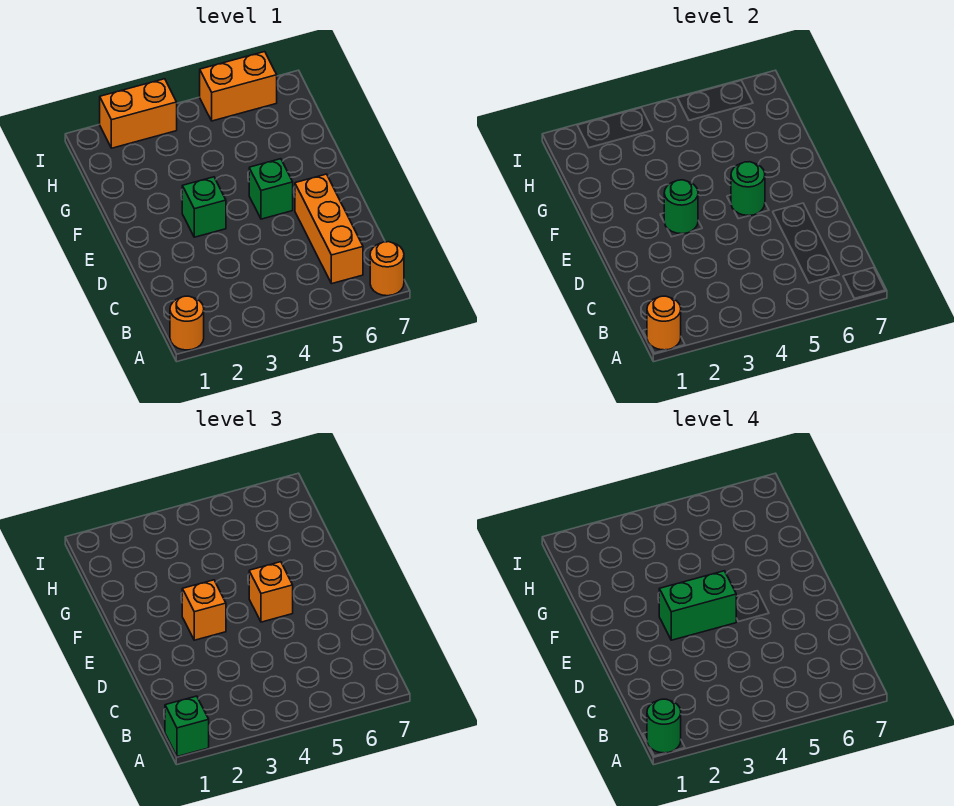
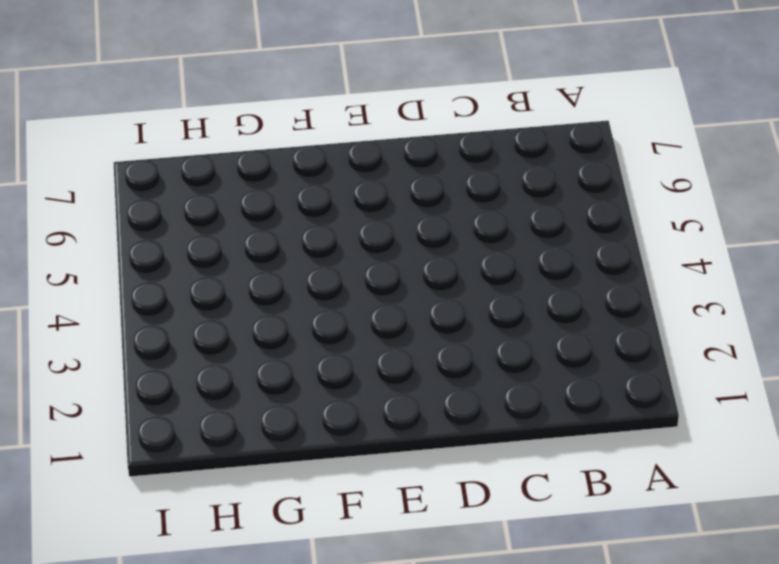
none -> orange 1x1 round brick [170,296,204,350]
none -> orange 1x1 round brick [370,242,404,296]
none -> orange 1x3 brick [295,174,363,284]

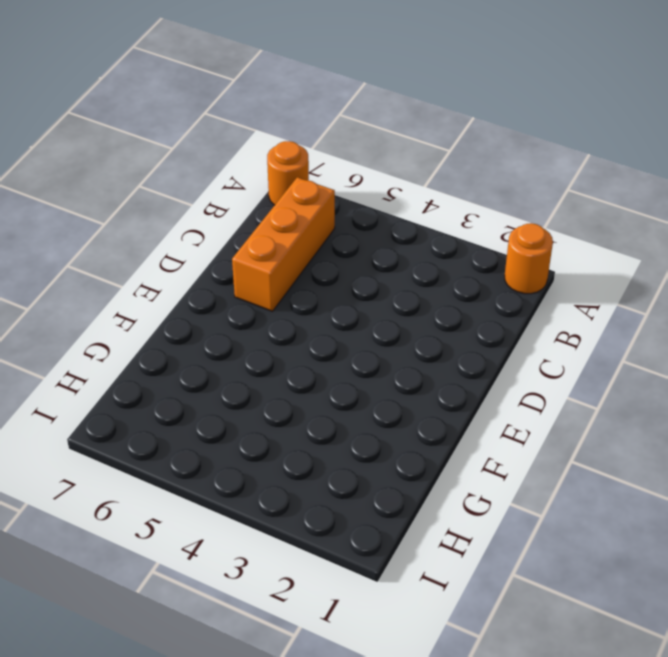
none -> green 1x1 brick [182,177,226,237]
none -> green 1x1 brick [249,159,293,219]
none -> orange 1x2 brick [100,79,177,148]

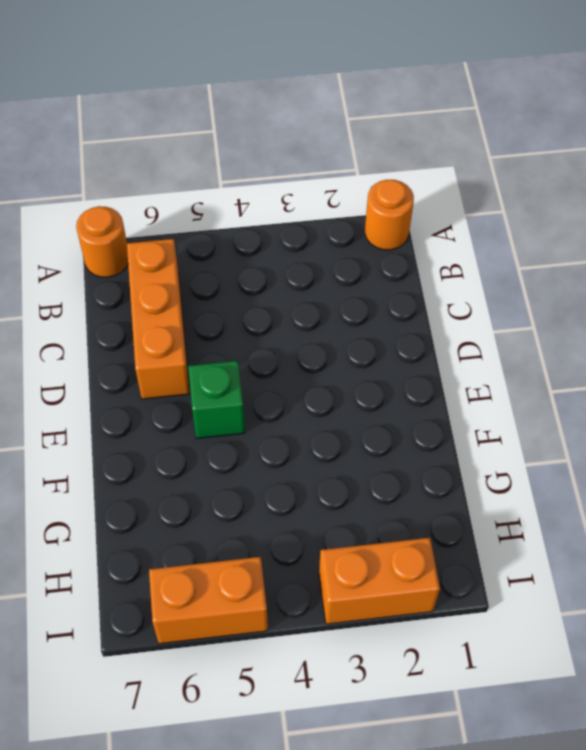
none -> green 1x1 brick [182,177,226,237]
none -> orange 1x1 round brick [647,296,681,350]
none -> green 1x1 round brick [664,180,698,234]

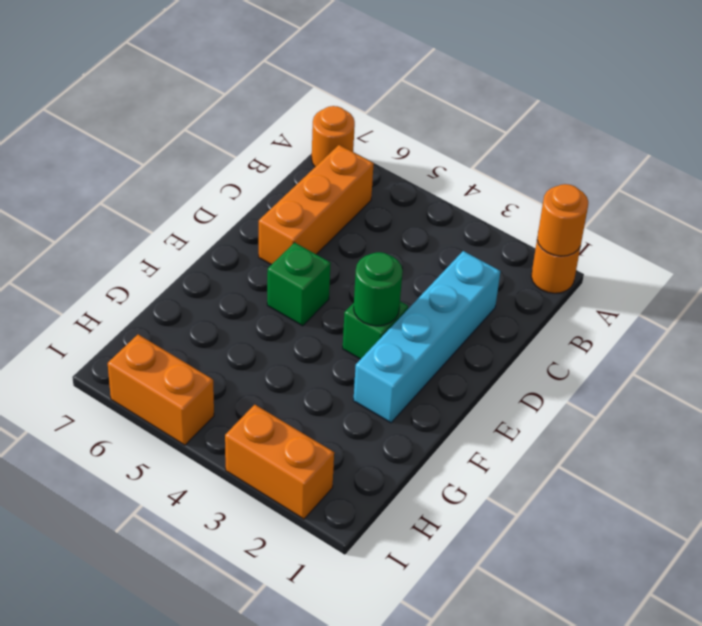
cyan 1x4 brick [353,251,500,423] -> none
none -> green 1x1 round brick [731,162,765,215]
none -> green 1x1 brick [165,696,209,757]
none -> orange 1x1 brick [182,580,226,640]

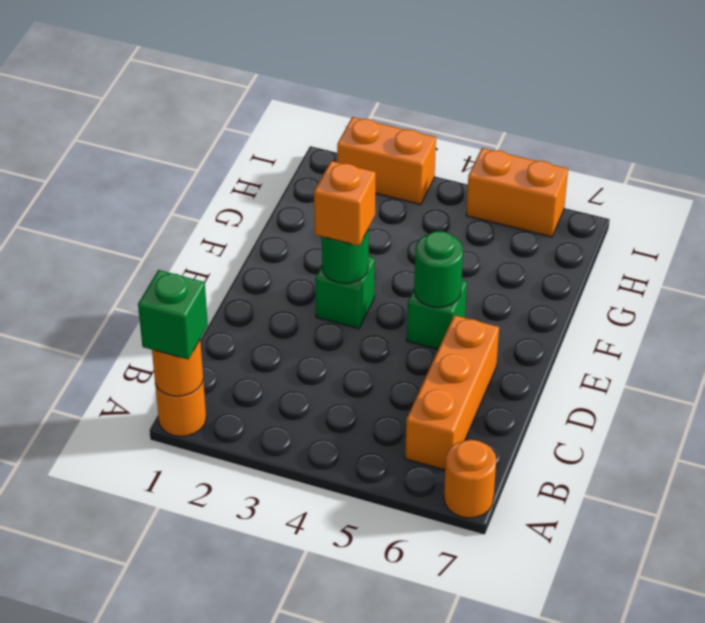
none -> orange 1x1 brick [249,562,293,622]
none -> green 1x1 round brick [647,699,681,753]
none -> green 1x2 brick [659,571,737,640]

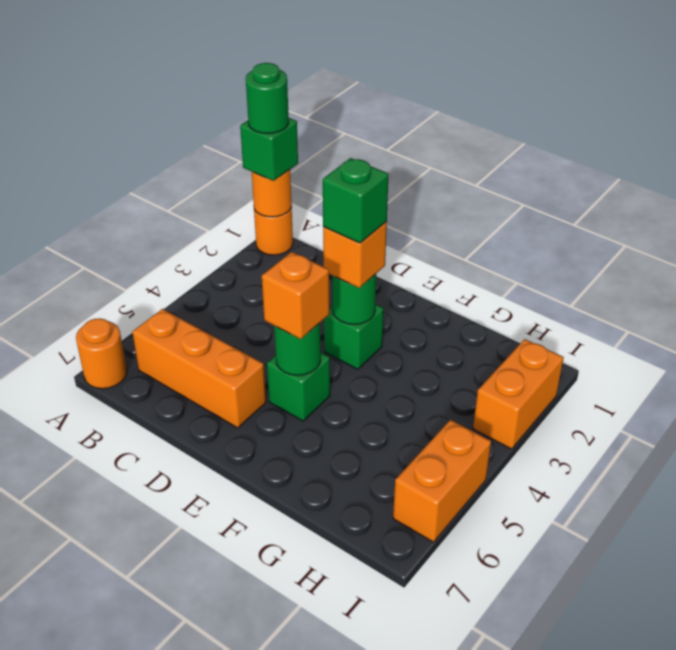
green 1x1 brick [323,158,389,243] -> green 1x2 brick [659,571,737,640]

